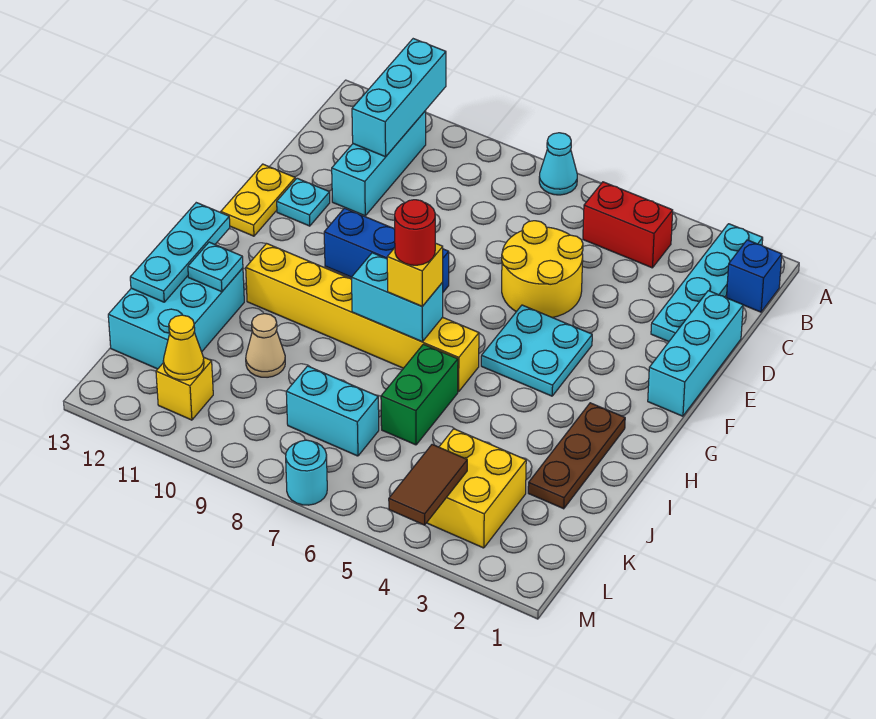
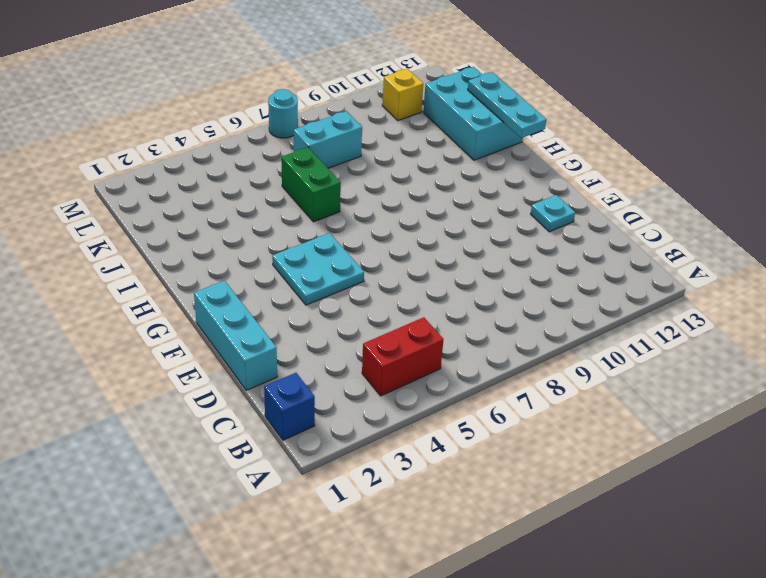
none -> cyan 1x4 plate [651,224,763,342]
none -> cyan 1x1 cone [539,133,577,195]
none -> cyan 1x3 brick [332,111,426,216]

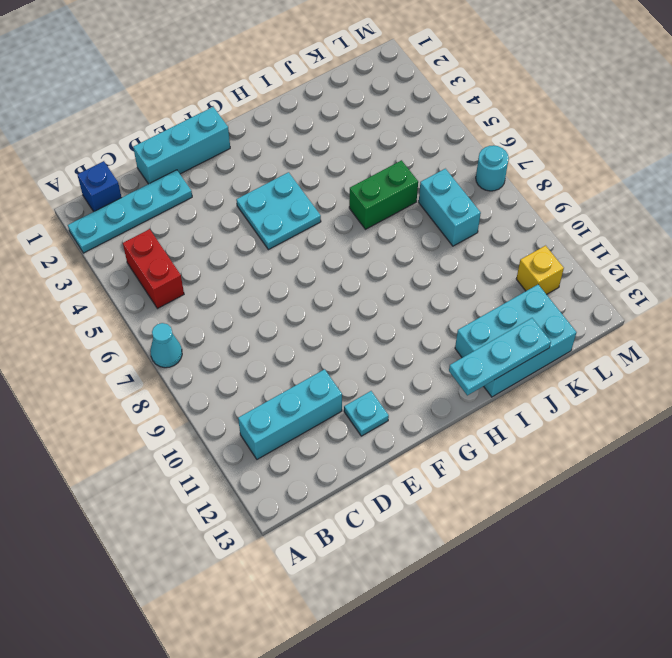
none -> yellow 2x2 round brick [502,221,583,318]
none -> yellow 1x2 plate [221,164,295,236]
none -> blue 1x3 brick [324,208,449,292]

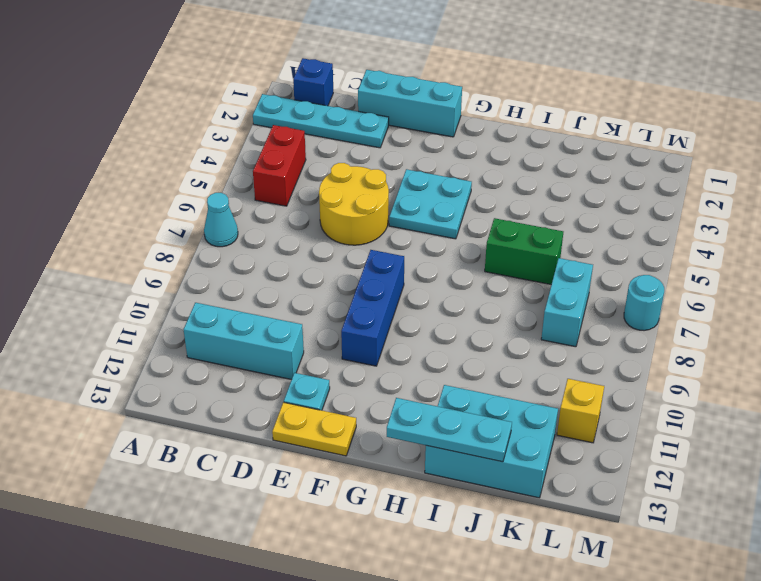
none -> brown 1x3 plate [528,403,625,509]
none -> yellow 1x6 brick [246,244,479,392]
none -> tan 1x1 cone [246,314,285,377]

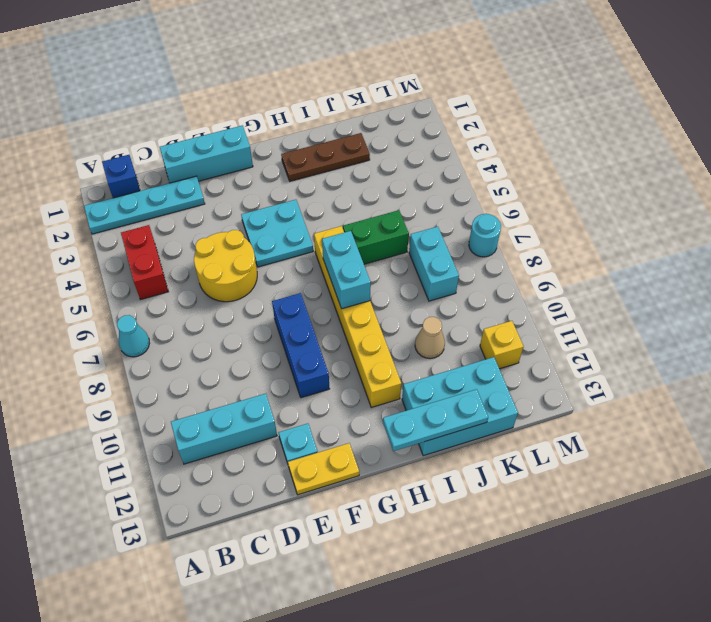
none -> yellow 2x2 brick [427,429,526,548]
none -> cyan 1x3 brick [352,39,446,157]
none -> cyan 1x1 plate [188,242,243,292]

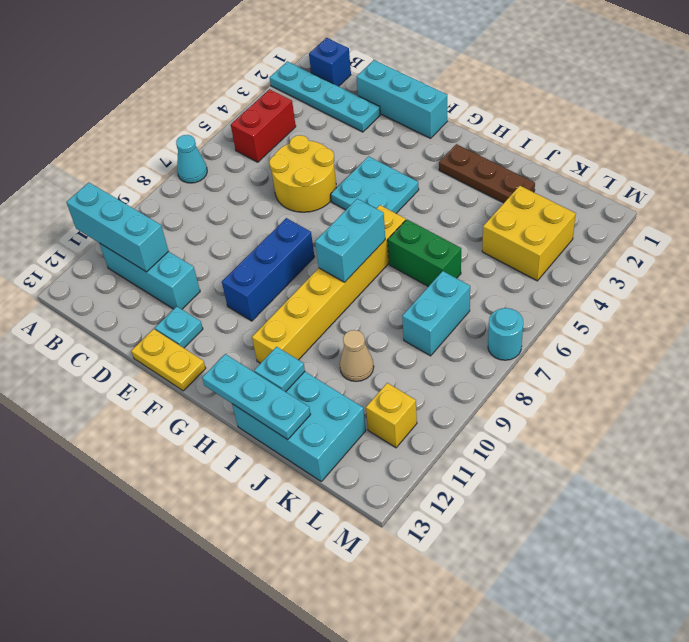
none -> brown 1x2 tile [389,444,467,525]
none -> yellow 1x1 cone [163,315,204,380]
none -> yellow 1x1 brick [387,243,443,306]

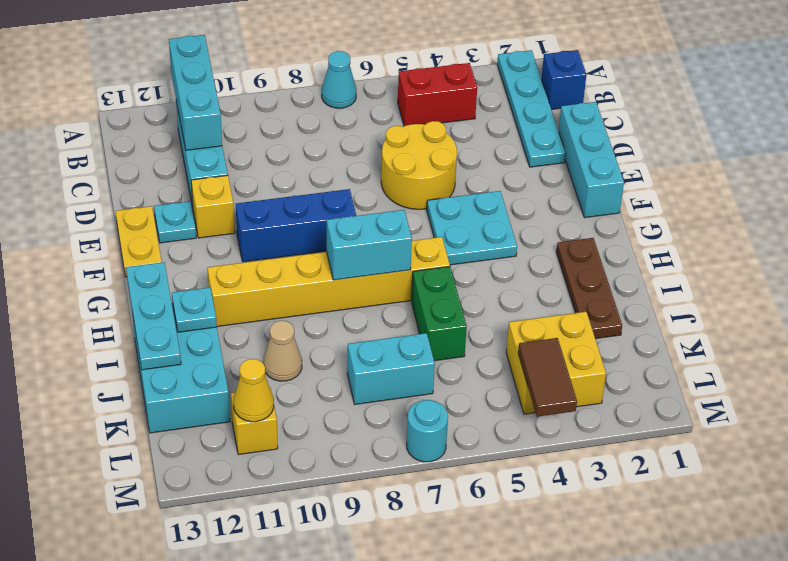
yellow 1x1 brick [191,175,235,238] -> yellow 1x1 brick moved to [387,243,443,306]
none -> red 1x1 round brick [395,200,435,265]

